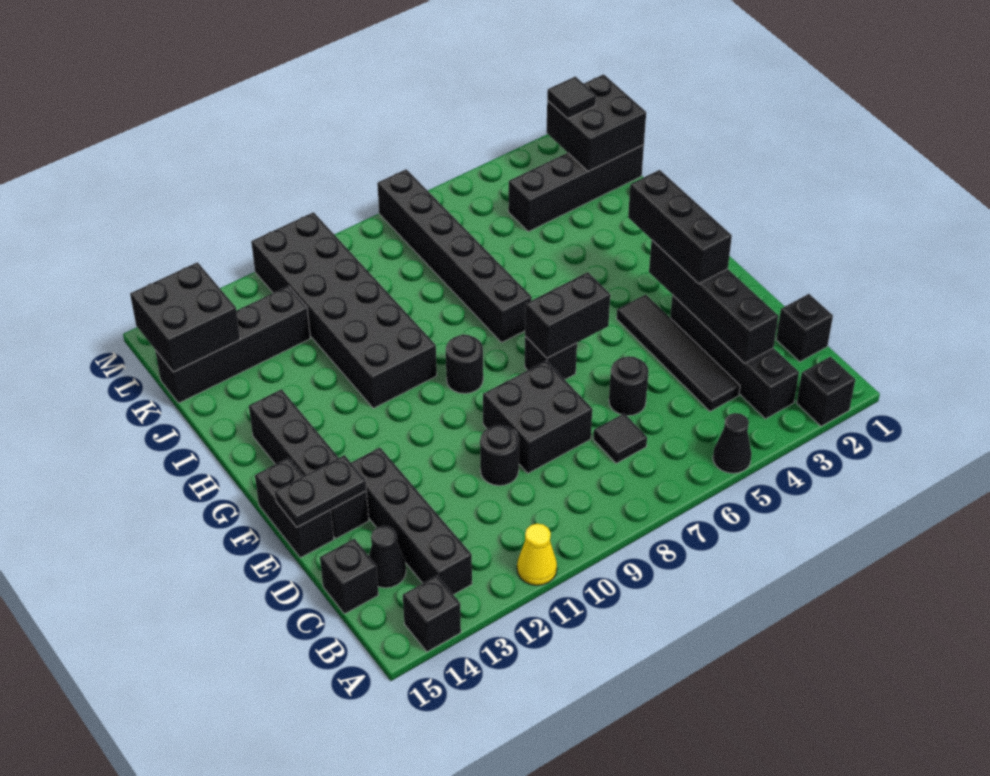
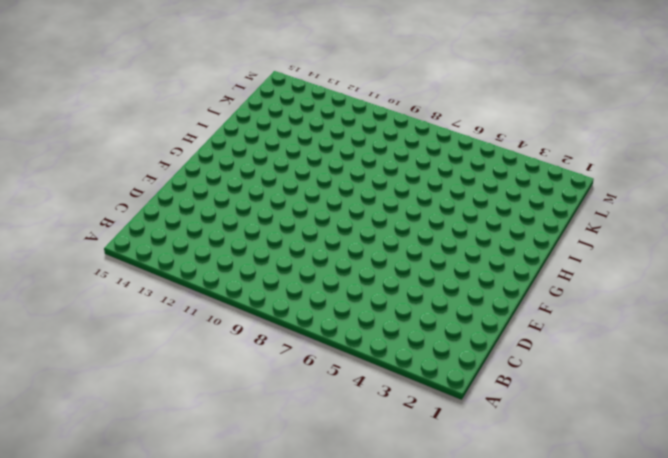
none -> black 1x1 brick [797,357,855,426]
none -> black 1x1 cone [713,413,752,473]
none -> yellow 1x1 cone [517,524,557,585]

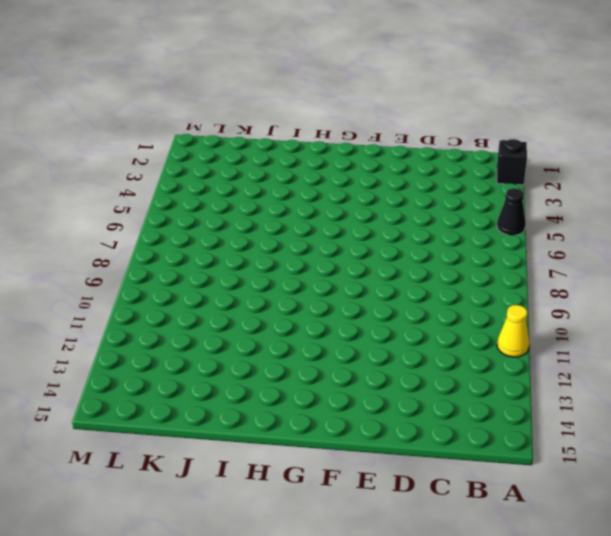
none -> black 1x1 brick [403,576,461,652]
none -> black 1x4 brick [670,295,799,419]
none -> black 1x4 brick [351,448,472,595]

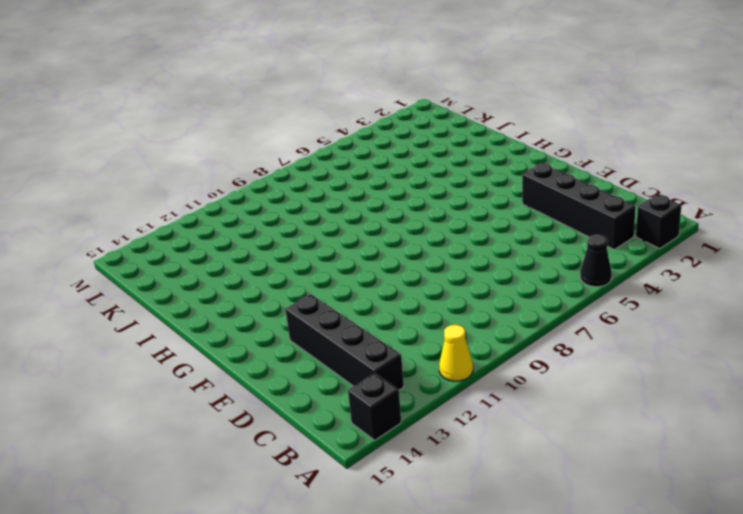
none -> black 1x1 brick [776,294,833,362]
none -> black 1x4 tile [617,294,740,411]
none -> black 1x1 tile [593,414,647,463]

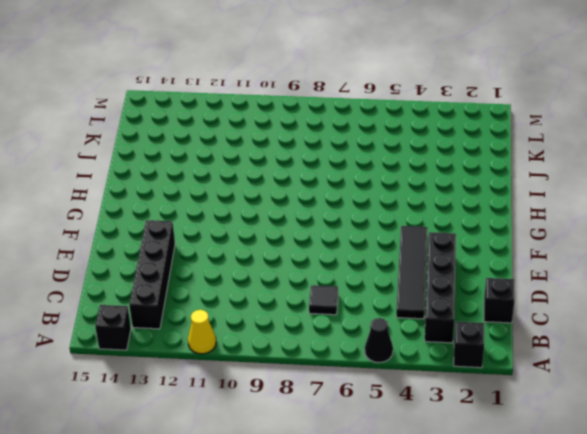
none -> black 1x1 cone [369,526,406,588]
none -> black 1x1 brick [320,539,378,614]
none -> black 1x1 round brick [609,356,648,416]

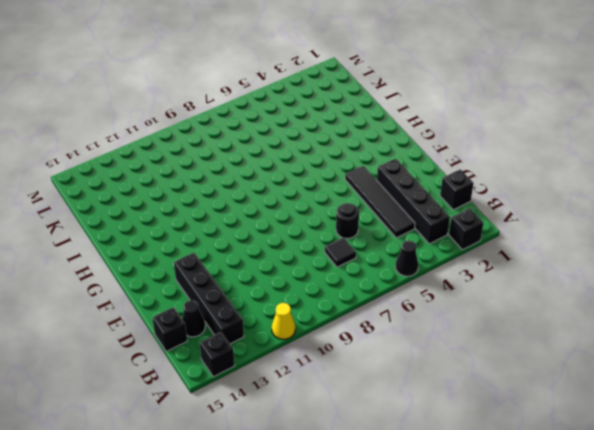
none -> black 2x2 brick [483,361,592,473]
none -> black 1x1 round brick [480,425,519,486]
none -> black 1x4 brick [249,389,369,539]

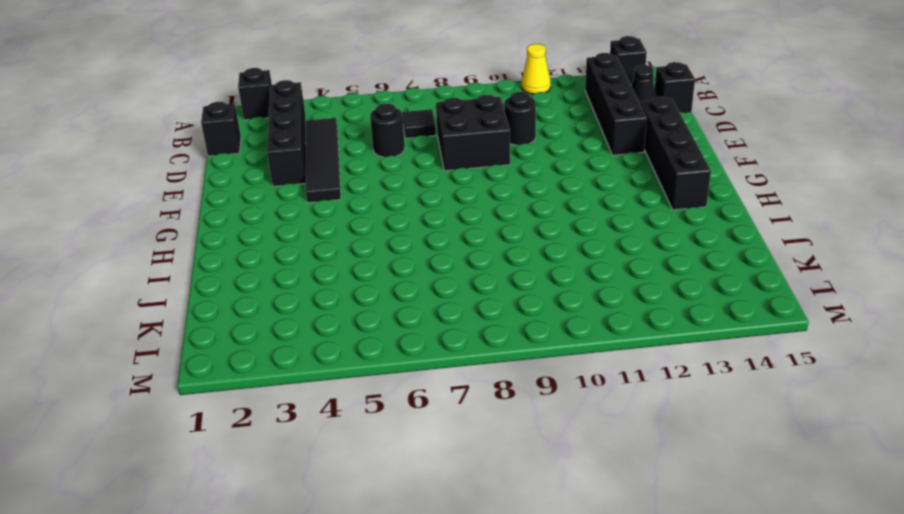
none -> black 1x1 cone [713,413,752,473]
none -> black 1x2 brick [255,458,334,558]
none -> black 1x1 brick [525,336,577,379]

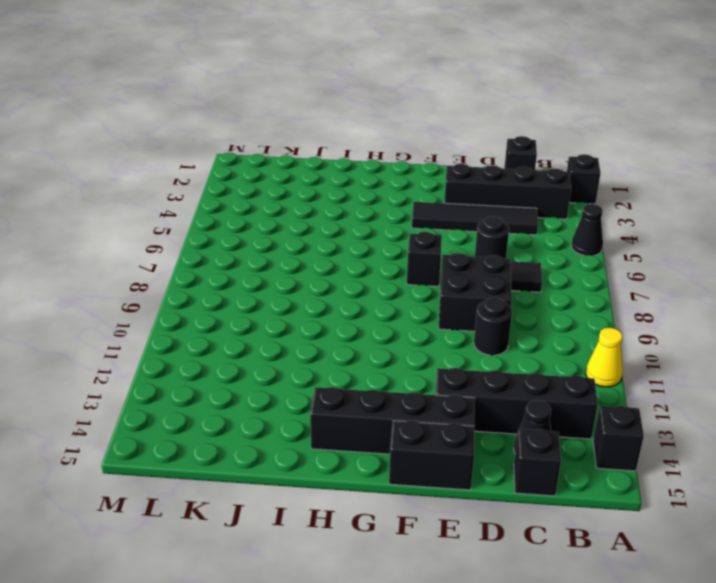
none -> black 1x1 round brick [446,335,483,394]
none -> black 1x6 brick [377,169,532,343]
none -> black 2x6 brick [251,212,437,408]

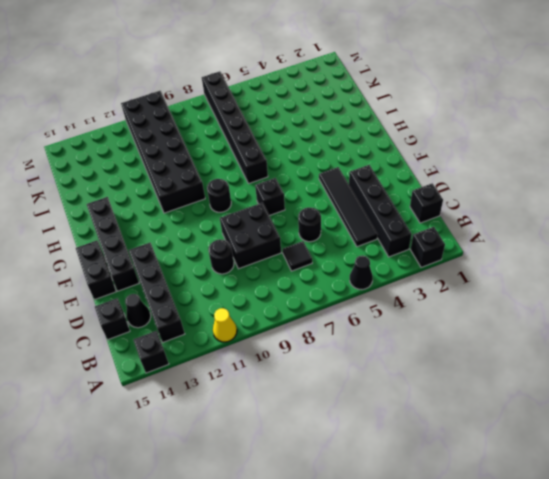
none -> black 1x4 brick [508,145,644,232]
none -> black 1x4 brick [155,286,310,403]
none -> black 1x4 brick [649,240,778,363]

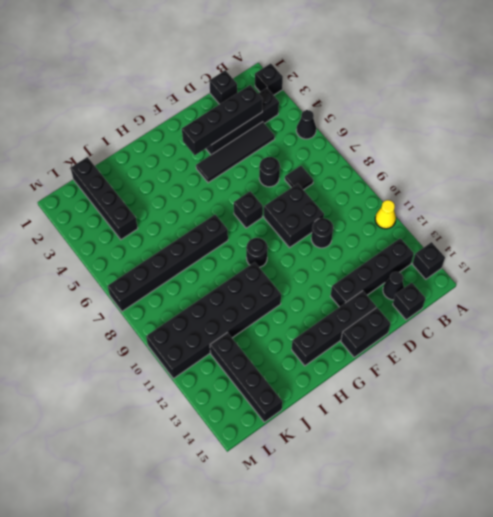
none -> black 1x2 plate [275,455,366,527]
none -> black 1x2 brick [525,272,610,358]
none -> black 2x2 brick [546,74,646,171]

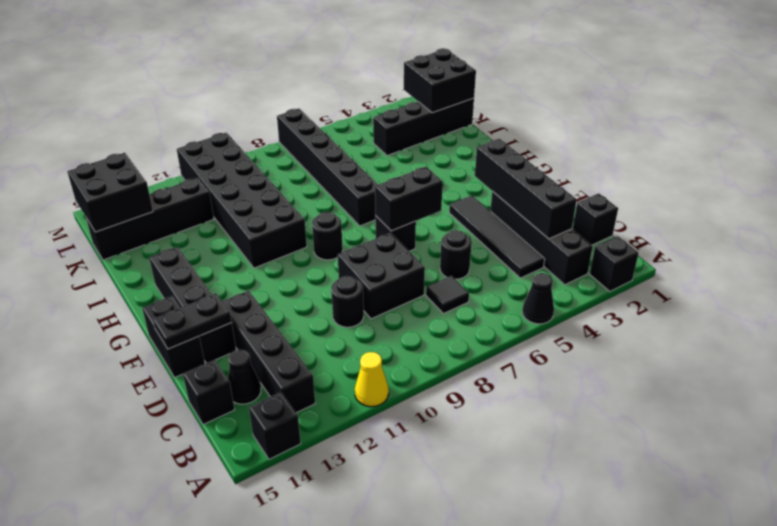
none -> black 1x3 brick [628,170,732,284]
none -> black 1x1 tile [547,77,596,119]

